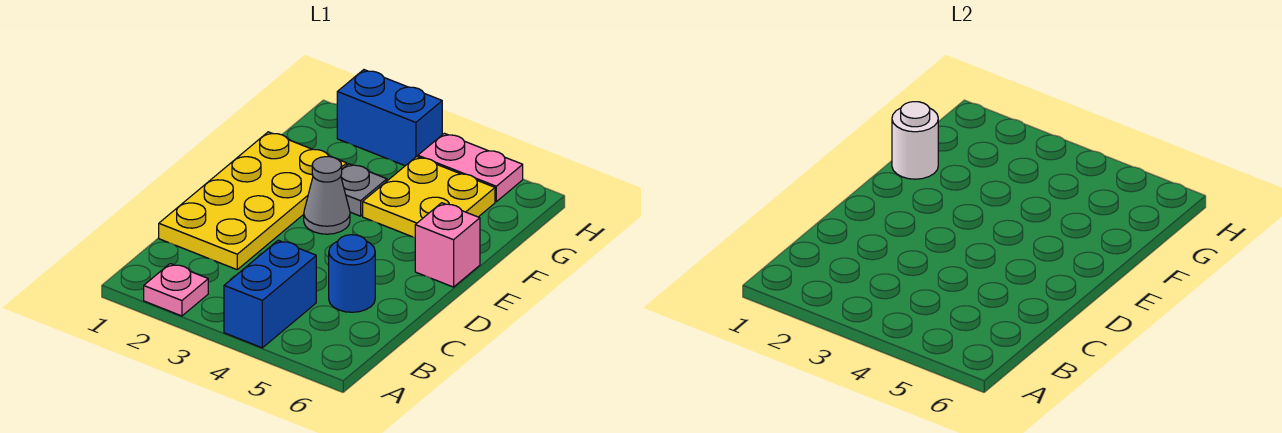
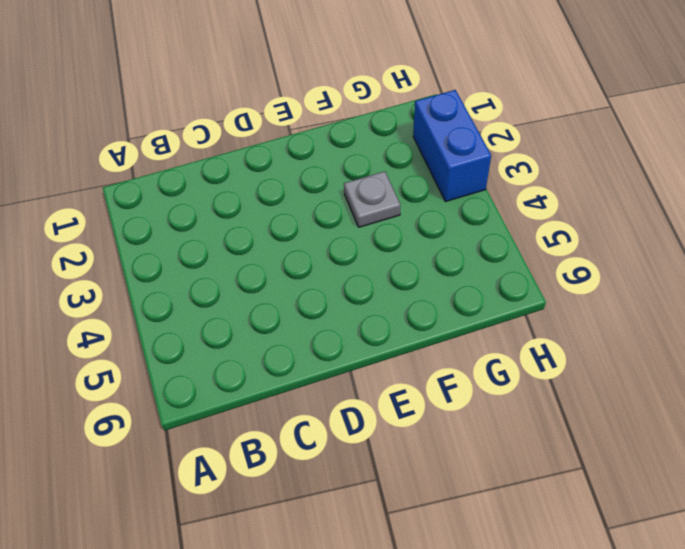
none -> pink 1x1 plate [144,264,208,316]
none -> blue 1x2 brick [224,240,316,348]

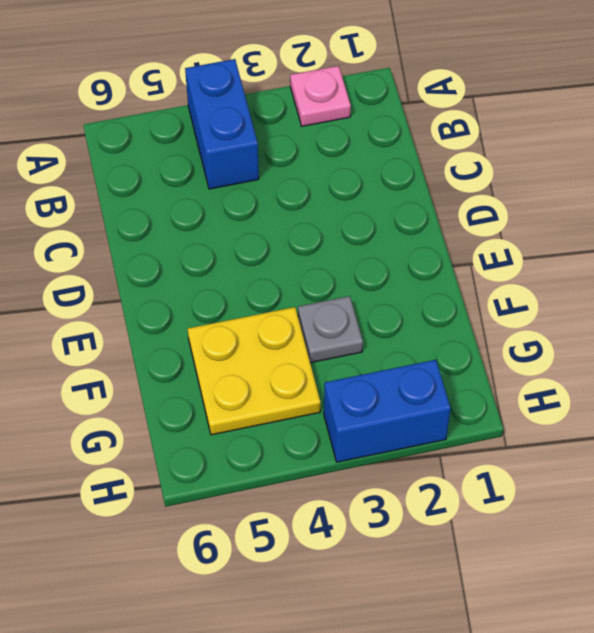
none -> yellow 2x4 plate [159,132,347,270]
none -> blue 1x1 round brick [329,235,375,312]

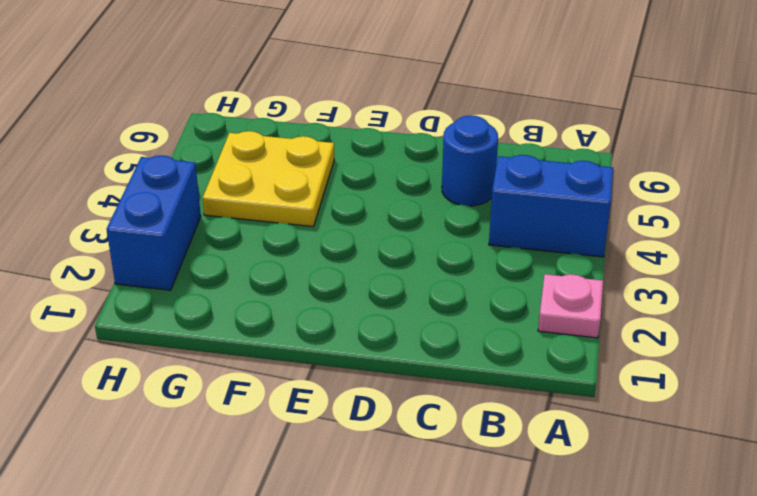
none -> yellow 2x4 plate [159,132,347,270]
none -> grey 1x1 cone [304,157,350,234]

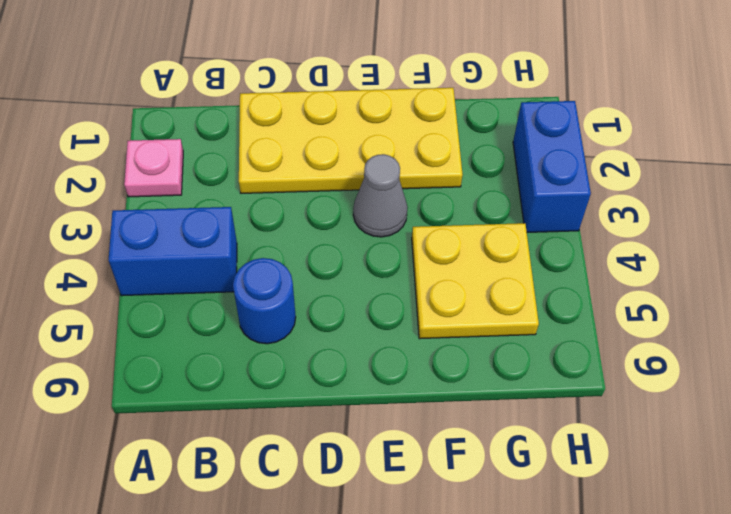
none -> pink 1x1 brick [415,203,480,287]
none -> grey 1x1 plate [341,164,387,216]

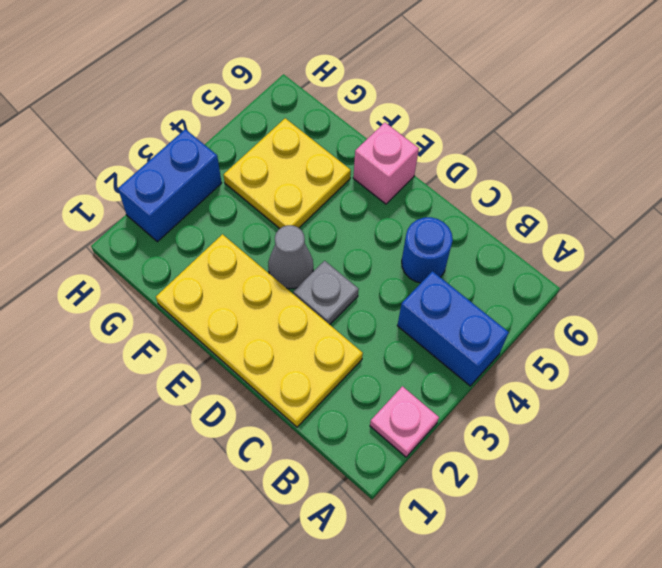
grey 1x1 plate [293,261,359,325] -> grey 1x1 plate moved to [341,164,387,216]
none -> pink 1x2 plate [418,133,523,202]
none -> white 1x1 round brick [892,102,938,179]

